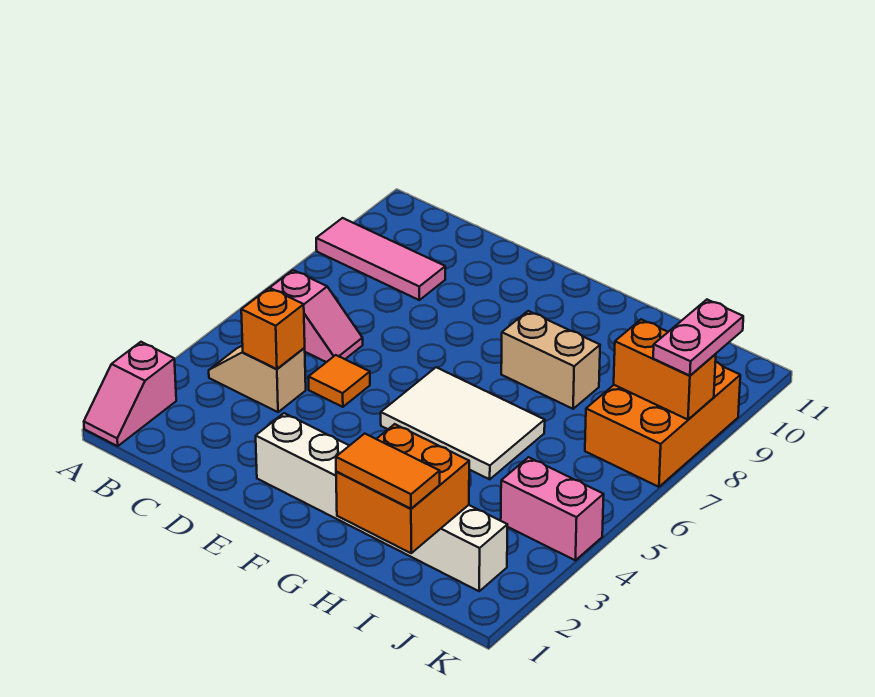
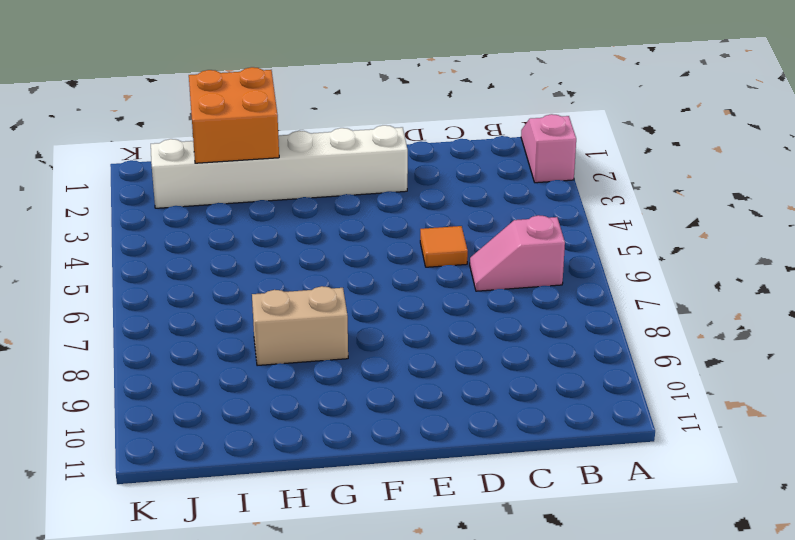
none -> pink 1x3 tile [316,218,445,300]
none -> tan 1x2 slope [209,345,306,412]
none -> white 2x3 tile [381,367,545,479]

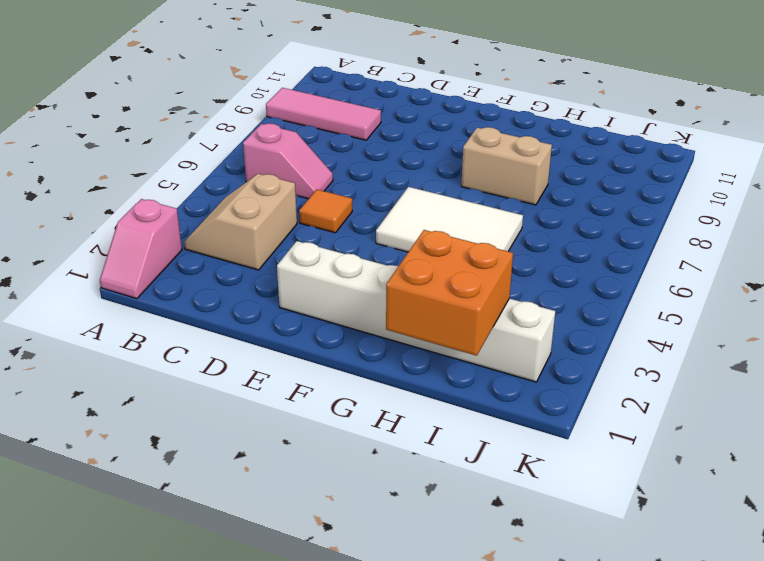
tan 2x2 slope [184,174,297,270] -> tan 1x2 slope [209,345,306,412]
none -> pink 1x2 brick [501,457,604,560]
none -> orange 2x3 brick [585,362,740,487]
none -> orange 1x1 brick [241,288,305,369]

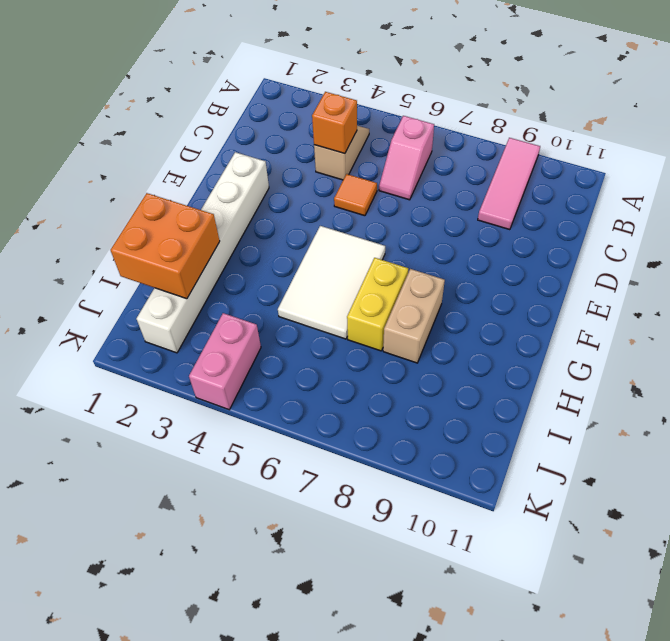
yellow 1x2 brick [347,258,408,351] -> none
none -> pink 1x2 slope [84,342,176,446]
none -> orange 2x3 brick [585,362,740,487]
none -> orange 1x2 brick [614,320,716,420]

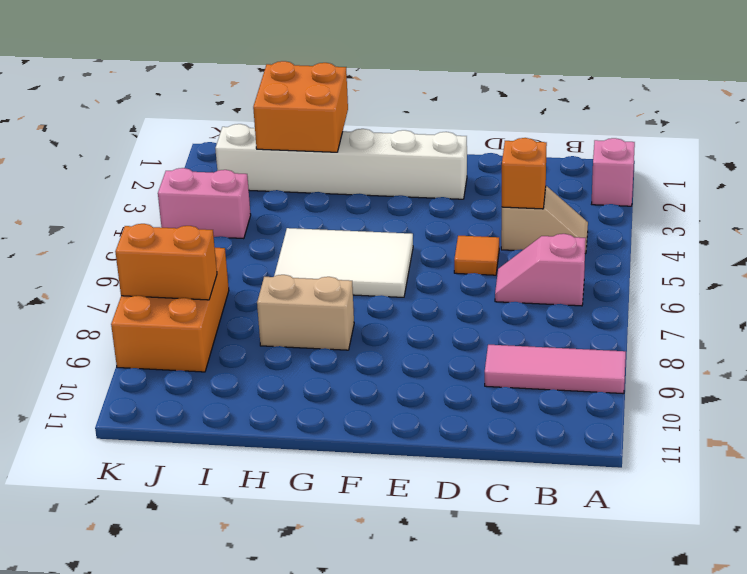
none -> orange 1x2 tile [336,434,440,509]
none -> pink 1x2 plate [653,300,743,376]

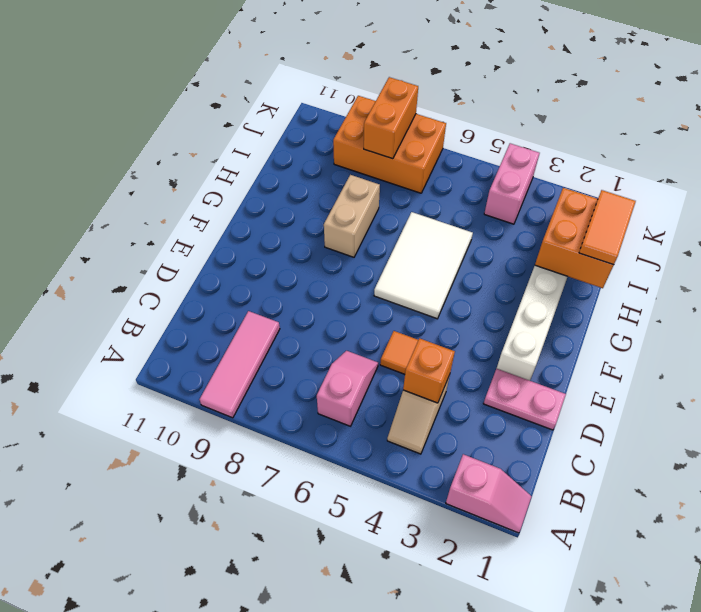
pink 1x2 plate [483,369,566,430] -> pink 1x2 plate moved to [653,300,743,376]

